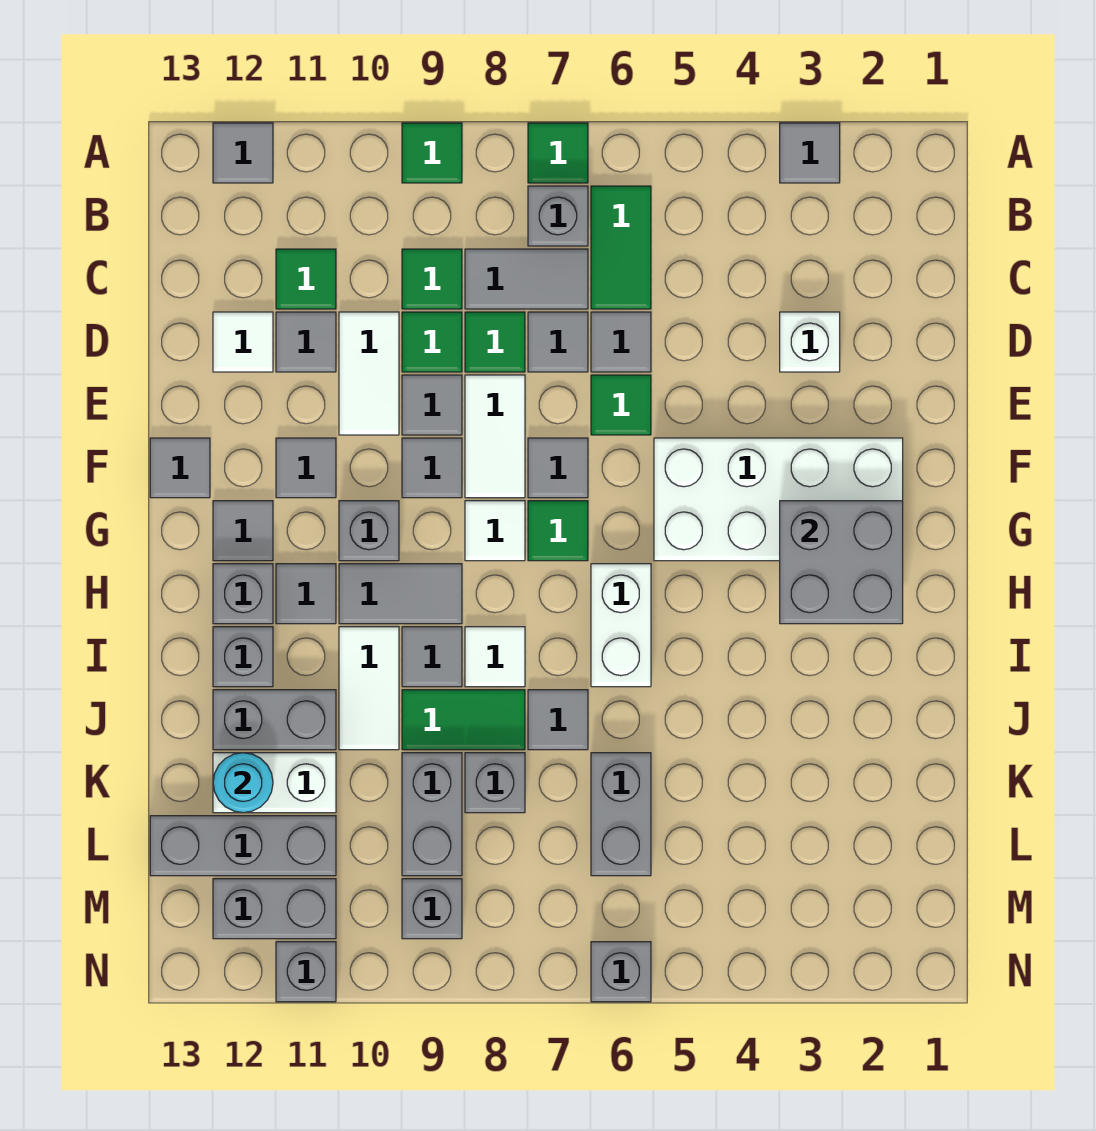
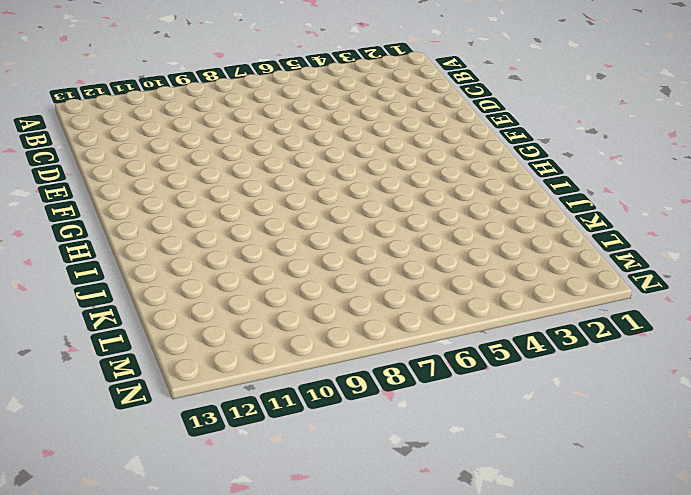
none -> grey 1x1 tile [780,123,840,183]
none -> green 1x1 tile [528,123,588,183]
none -> green 1x1 tile [402,123,462,183]
none -> grey 1x1 tile [213,123,273,183]

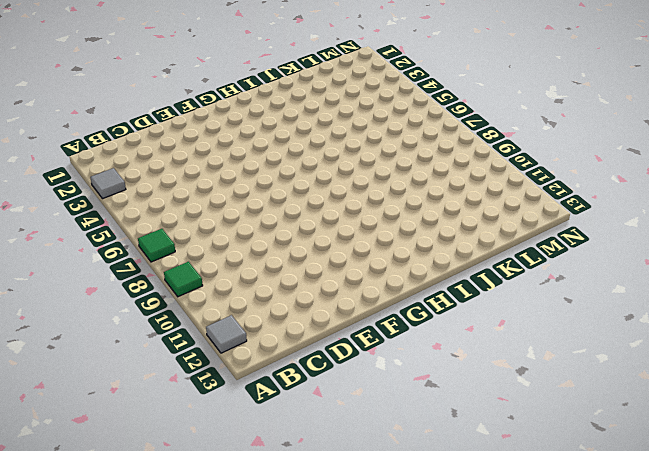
none -> green 1x2 tile [591,186,651,309]
none -> grey 1x1 brick [528,186,588,246]
none -> grey 1x2 tile [465,249,588,309]
none -> green 1x1 tile [402,249,462,309]

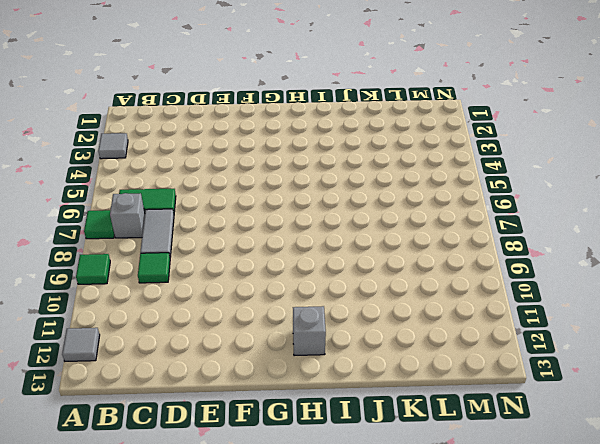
none -> green 1x1 tile [276,249,336,309]
none -> white 1x1 brick [780,312,840,372]
none -> grey 1x1 tile [591,312,651,372]
none -> grey 1x1 tile [528,312,588,372]

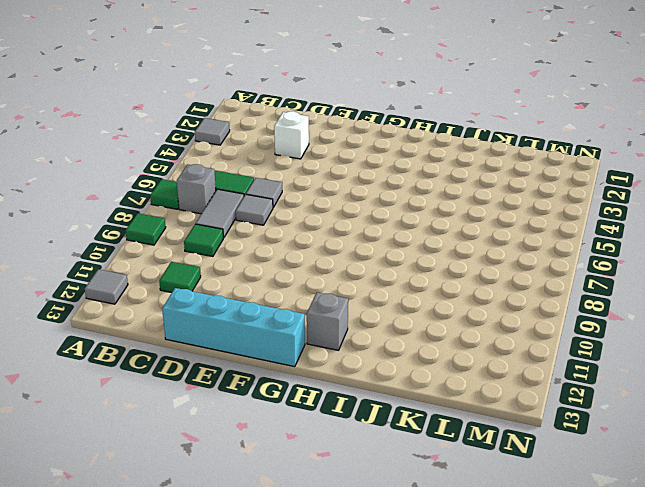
cyan 1x4 brick [162,288,305,367] -> grey 1x1 tile [150,438,210,498]
none -> green 1x1 tile [465,312,525,372]
none -> green 1x1 tile [402,312,462,372]
none -> white 1x2 tile [339,312,399,435]
none -> grey 1x1 tile [276,312,336,372]

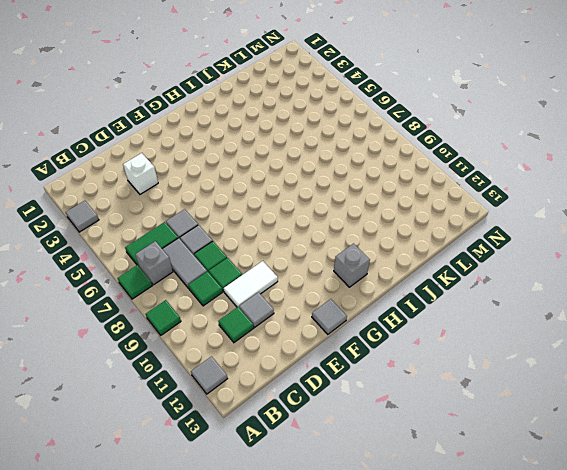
none -> white 1x1 tile [213,312,273,372]
none -> green 1x1 tile [591,375,651,435]
none -> white 1x2 tile [465,375,525,498]
none -> grey 1x1 tile [402,375,462,435]

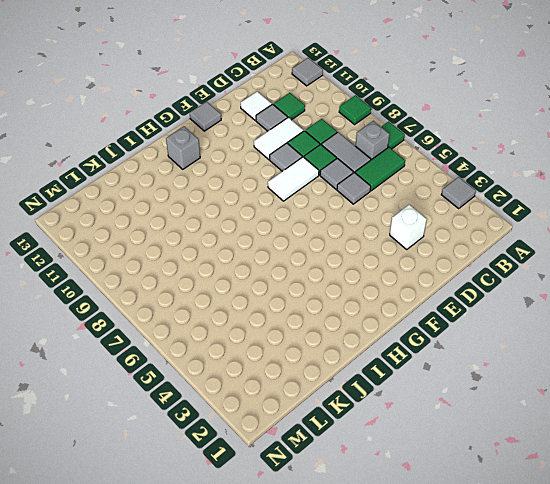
none -> green 1x1 tile [591,375,651,435]
none -> white 2x4 brick [654,438,903,561]
none -> grey 1x1 tile [528,438,588,498]
none -> grey 1x1 tile [402,438,462,498]

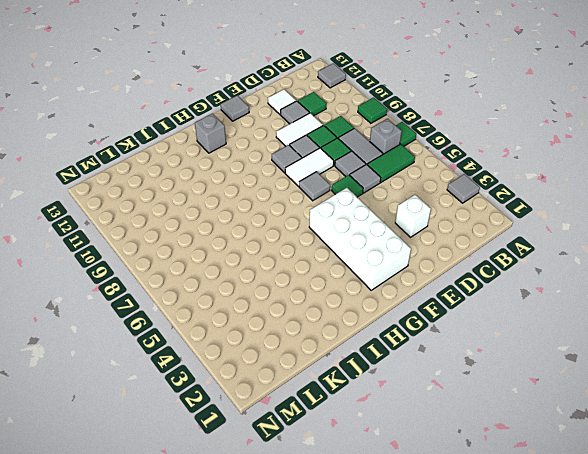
none -> grey 1x1 tile [276,438,336,498]
none -> green 1x1 tile [528,501,588,561]
none -> white 1x1 tile [465,501,525,561]
none -> grey 1x1 brick [339,501,399,561]

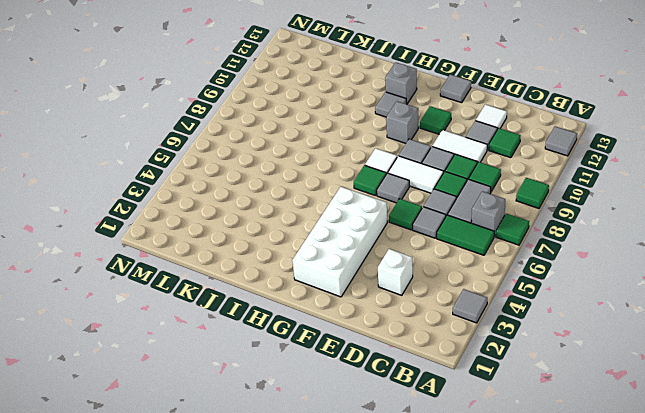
green 1x1 tile [420,106,451,134] -> grey 1x1 tile [276,438,336,498]
none -> grey 1x1 tile [213,501,273,561]
none -> white 1x2 brick [591,564,651,687]
none -> grey 1x2 tile [339,564,462,624]
none -> white 1x1 tile [465,627,525,687]

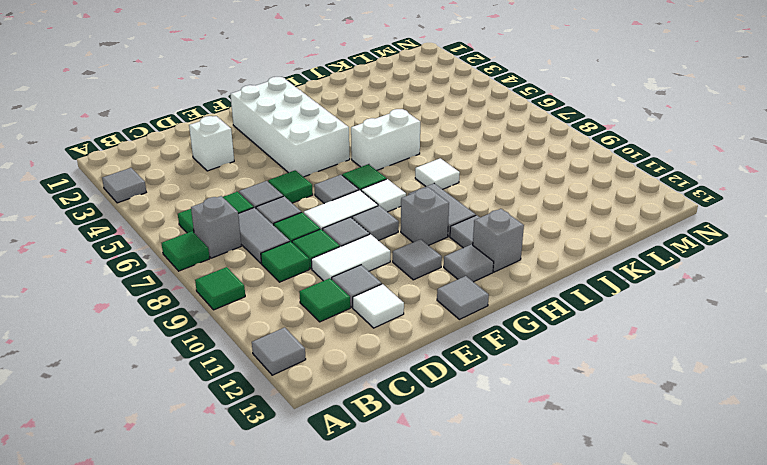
none -> grey 1x1 tile [402,627,462,687]
none -> white 1x2 tile [339,627,399,750]
none -> grey 1x1 brick [213,627,273,687]
none -> grey 1x1 tile [528,690,588,750]

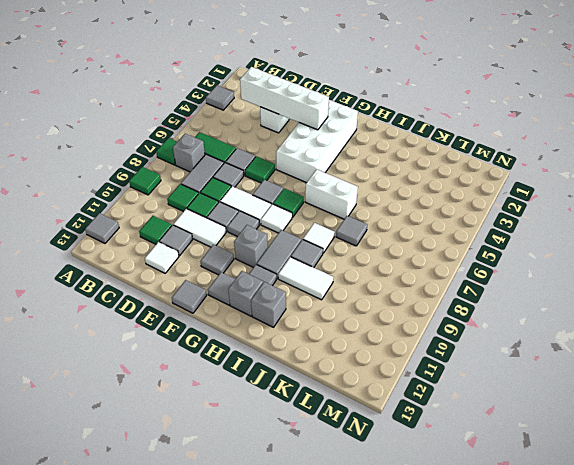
white 1x4 brick [240,67,329,130] -> none
none -> green 1x2 tile [402,690,525,750]
none -> grey 1x2 brick [213,690,336,750]
none -> grey 1x2 brick [591,753,651,876]
none -> grey 1x1 brick [465,753,525,813]

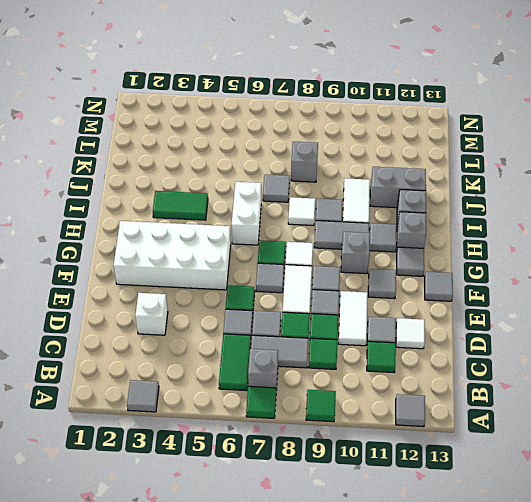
green 1x2 tile [153,191,208,220] -> green 1x2 tile moved to [402,690,525,750]
none -> grey 1x2 brick [591,753,651,876]
none -> grey 1x2 brick [402,753,462,876]
none -> white 1x2 brick [213,753,336,813]
none -> grey 1x3 brick [150,816,336,876]

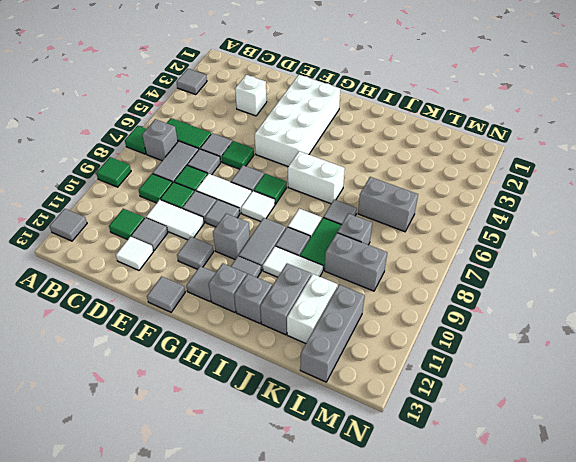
none -> grey 1x1 brick [402,879,462,939]
none -> grey 1x2 brick [213,879,336,939]
none -> grey 1x1 brick [591,942,651,1002]
none -> grey 1x1 brick [276,942,336,1002]

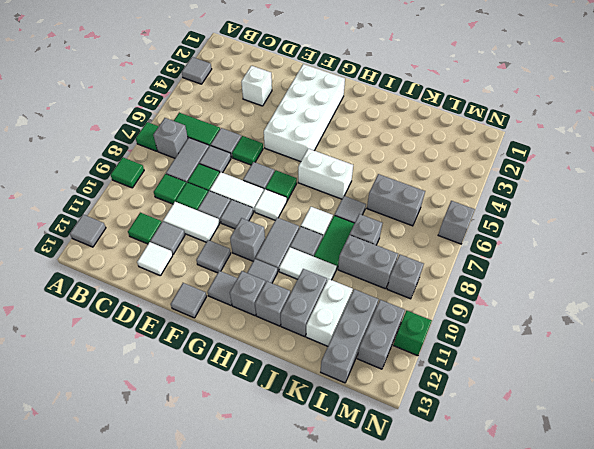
green 1x1 brick [393,311,432,356] -> grey 1x1 brick [276,942,336,1002]
none -> grey 2x2 brick [780,501,903,624]
none -> cyan 1x1 round brick [213,753,273,813]

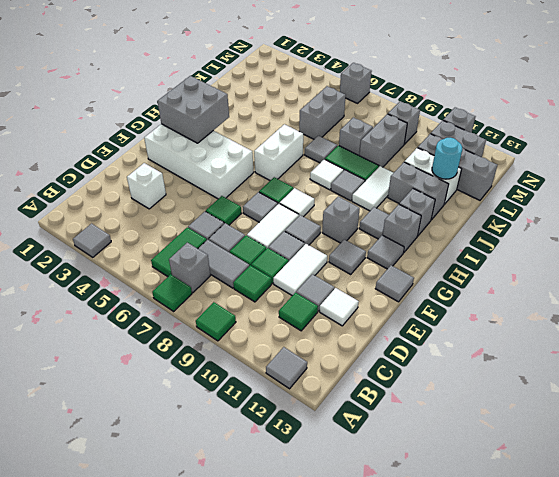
none -> grey 1x2 tile [339,564,462,624]

